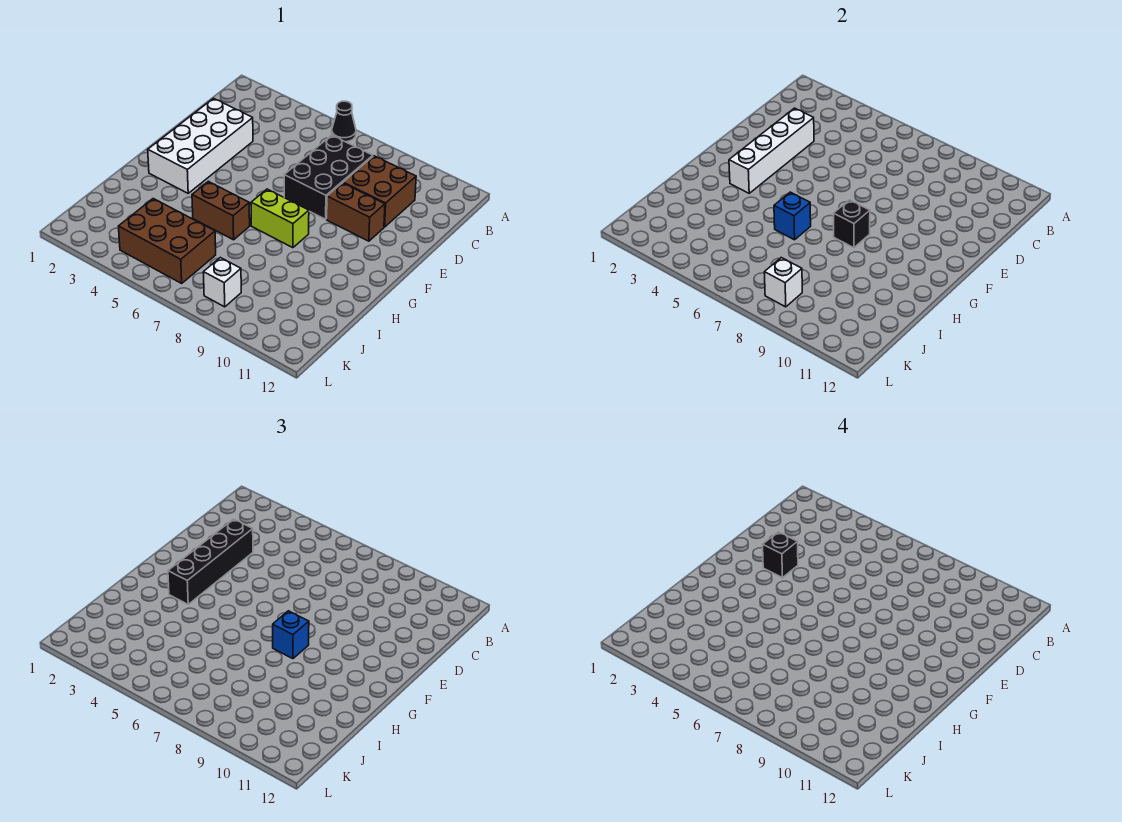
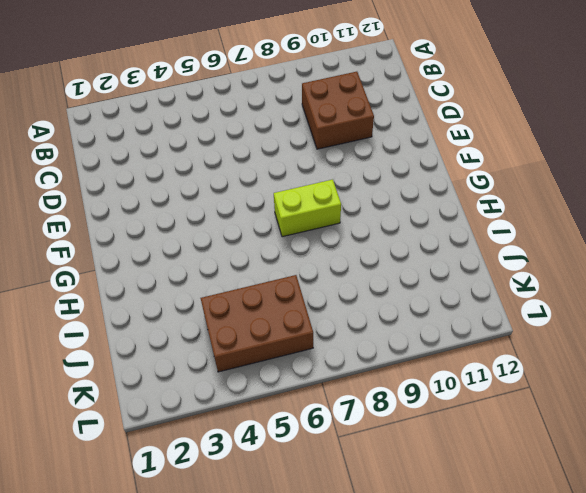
none -> black 1x1 cone [332,101,356,142]
none -> black 2x3 brick [284,135,373,219]
none -> white 2x4 brick [148,98,253,193]

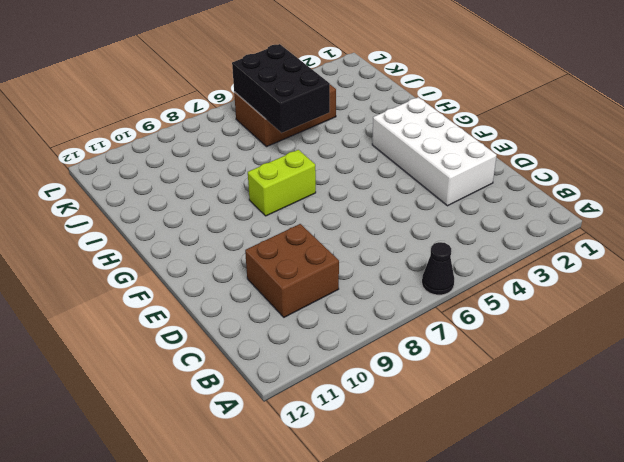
black 2x3 brick [232,44,330,133] -> black 2x3 brick moved to [284,135,373,219]
none -> brown 1x2 brick [327,183,385,241]
none -> brown 1x2 brick [192,181,250,240]
none -> white 1x1 brick [203,258,241,307]

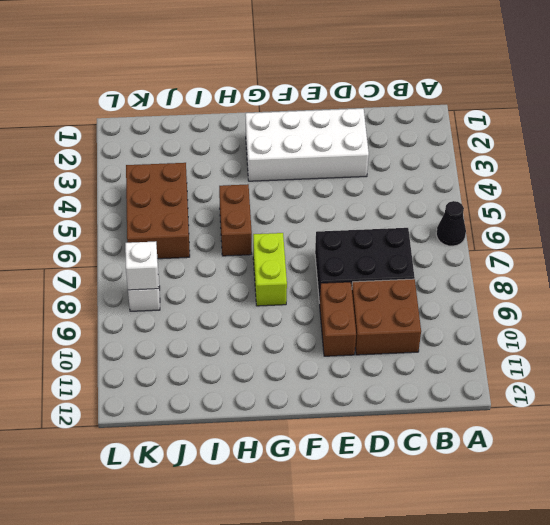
none -> white 1x4 brick [729,108,814,193]
none -> black 1x1 brick [834,200,870,248]
none -> blue 1x1 brick [774,192,811,240]

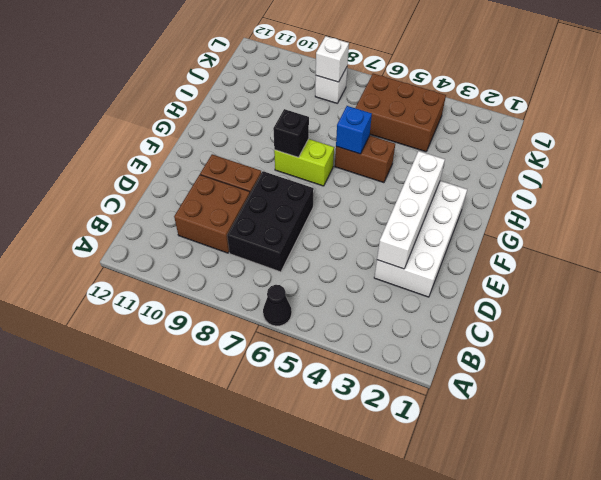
none -> black 1x4 brick [168,519,253,604]
none -> blue 1x1 brick [273,611,309,659]
none -> black 1x1 brick [763,532,798,578]

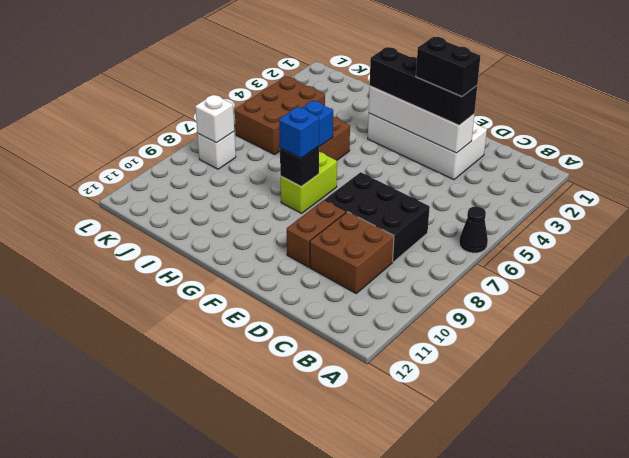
black 1x2 brick [416,37,480,97] -> black 1x1 brick [763,532,798,578]

